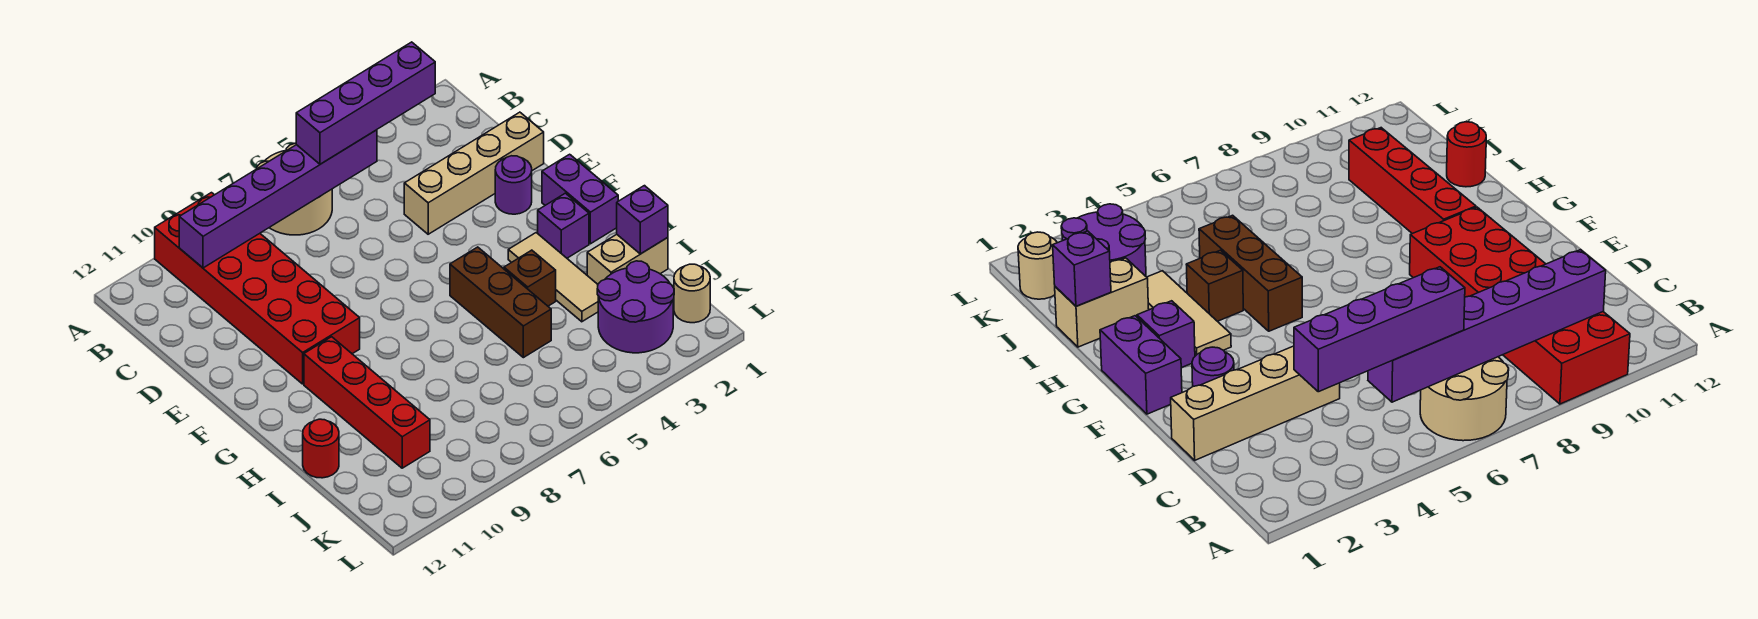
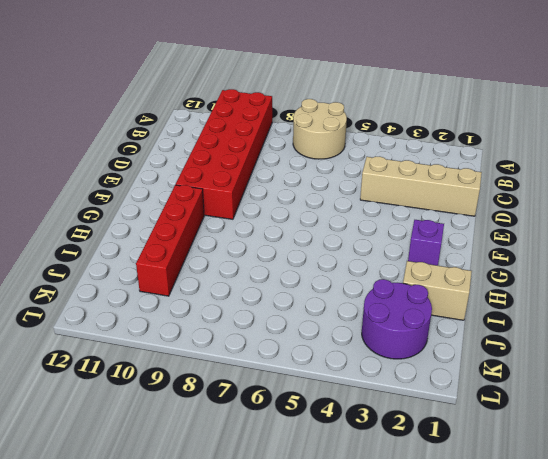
none -> purple 1x1 round brick [495,156,532,214]
none -> purple 1x2 brick [542,154,618,244]
none -> tan 1x3 tile [508,233,598,322]

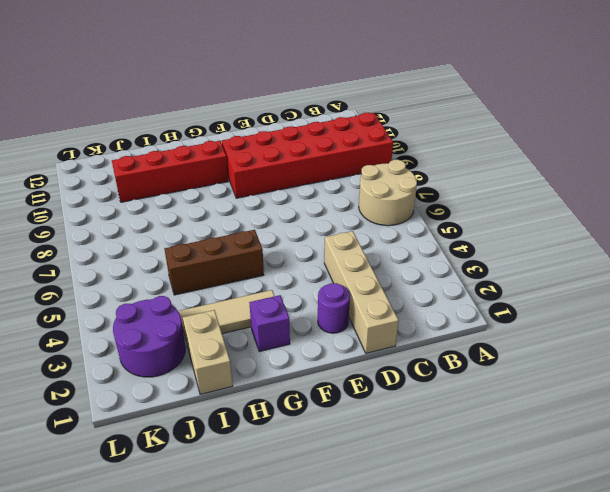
none -> purple 1x2 brick [542,154,618,244]
none -> brown 1x1 brick [504,250,556,306]
none -> red 1x1 round brick [303,419,339,478]

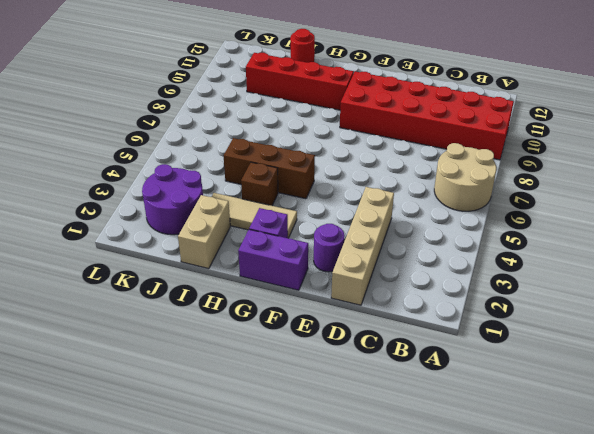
none -> tan 1x1 round brick [674,264,710,323]
none -> purple 1x6 brick [179,130,377,268]
none -> purple 1x1 brick [617,186,668,254]

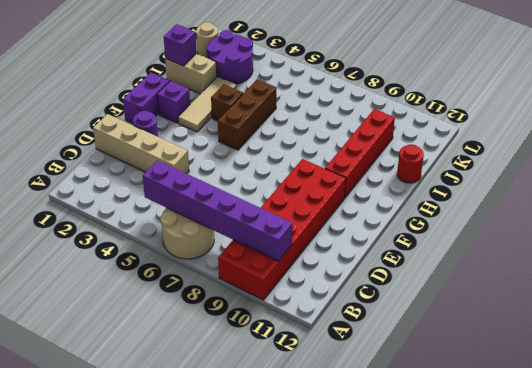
none -> purple 1x4 brick [296,42,435,164]

